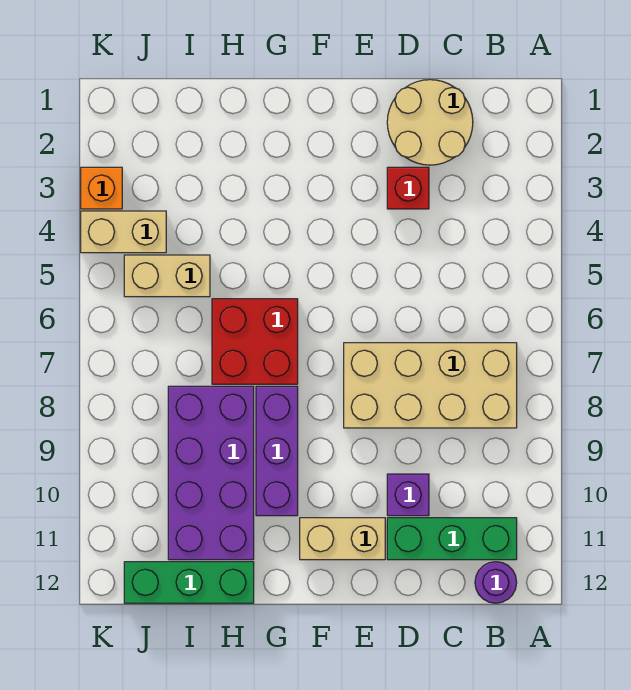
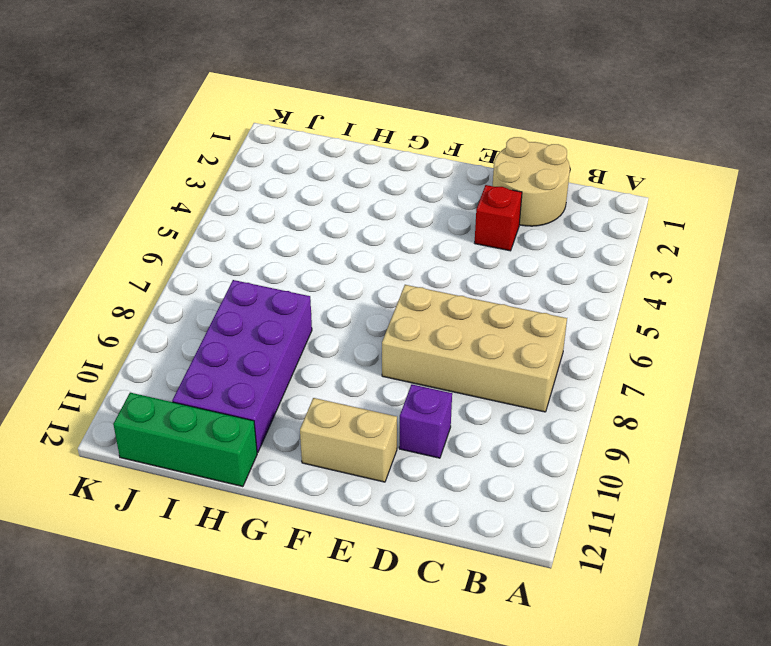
none -> green 1x3 brick [387,518,517,560]
none -> purple 1x1 round brick [475,562,517,603]
none -> red 2x2 brick [212,299,298,384]

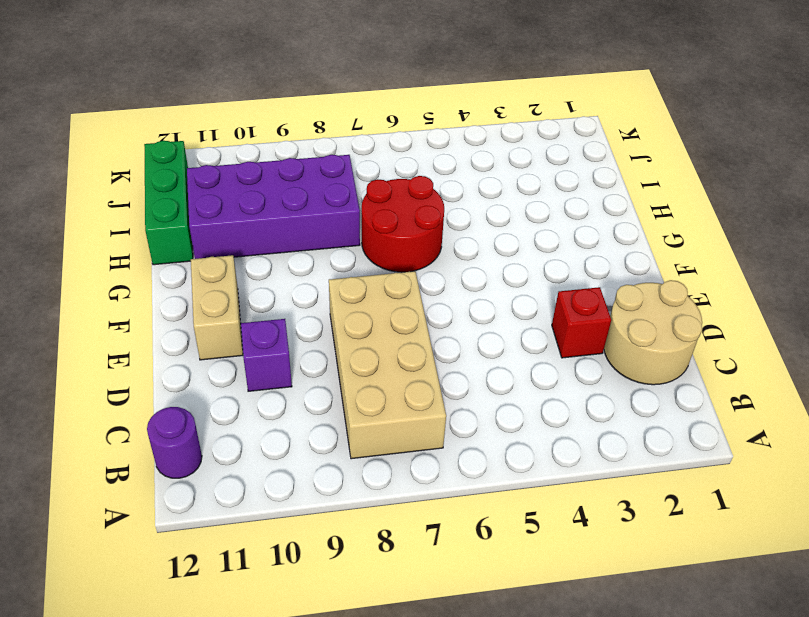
red 2x2 round brick [362,176,444,272] -> red 2x2 brick [212,299,298,384]
none -> green 1x3 brick [387,518,517,560]
none -> purple 1x3 brick [256,386,298,516]
none -> tan 1x2 brick [124,255,210,297]

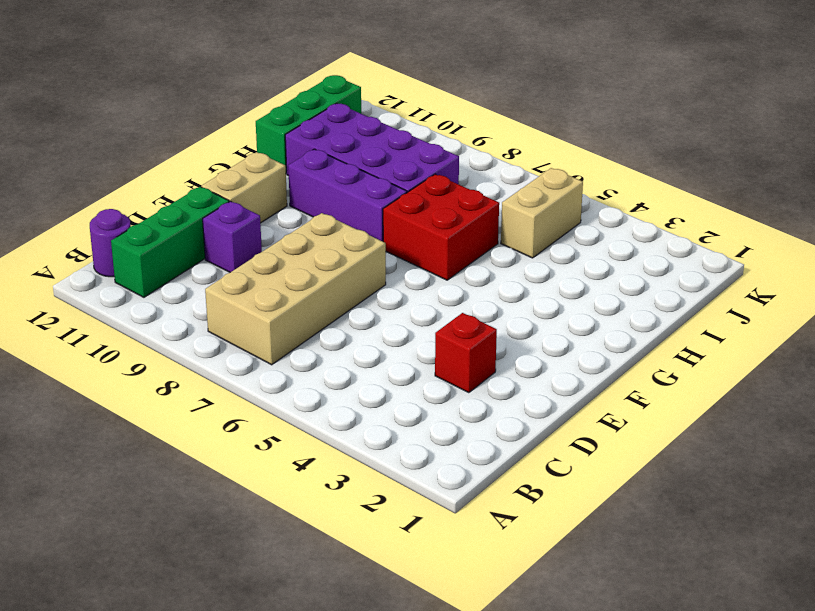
none -> tan 2x2 round brick [387,80,473,165]
none -> tan 1x2 brick [81,211,166,253]
none -> orange 1x1 brick [81,167,122,209]

